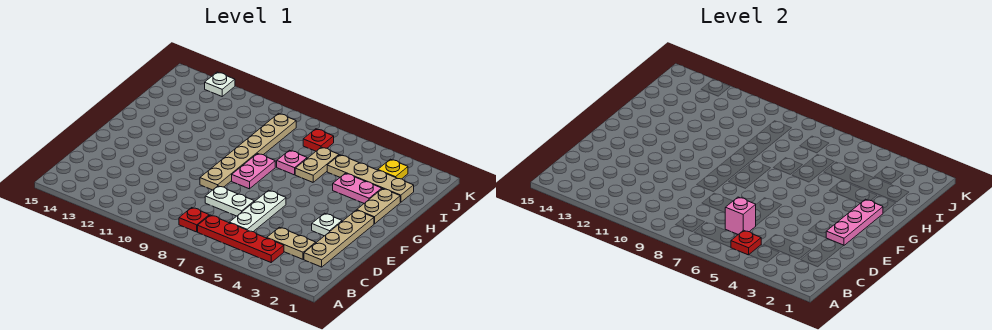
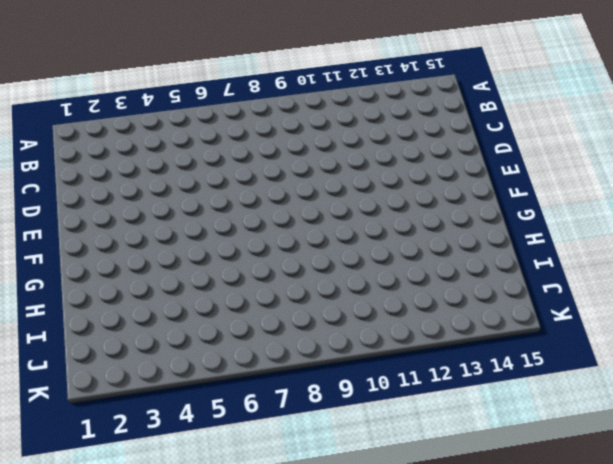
none -> red 1x4 plate [198,215,284,262]
none -> red 1x1 plate [179,208,209,232]
none -> tan 1x4 plate [304,210,374,267]

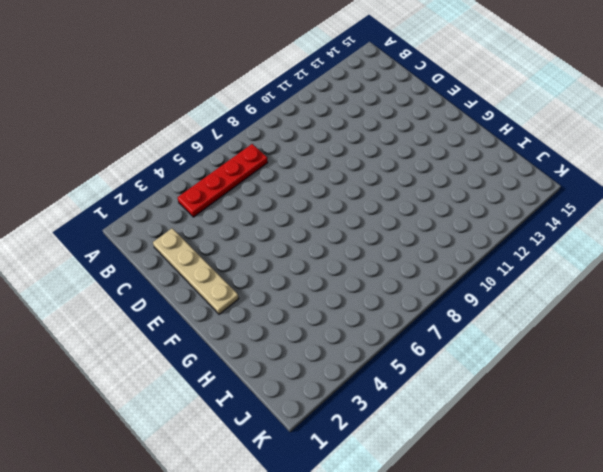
none -> red 1x1 plate [179,208,209,232]
none -> tan 1x2 plate [267,227,316,259]
none -> white 1x3 plate [229,190,286,232]

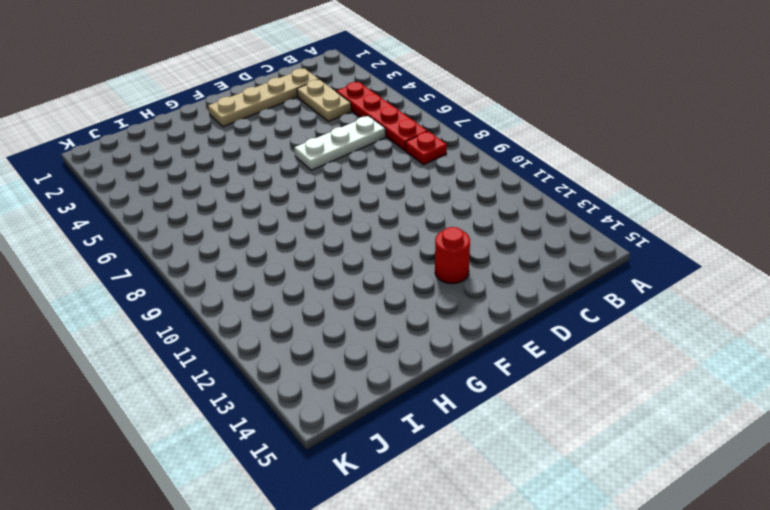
red 1x1 round brick [435,227,470,284] -> none
none -> white 1x2 plate [205,186,254,216]
none -> white 1x1 plate [312,213,342,236]
none -> tan 1x6 plate [200,113,296,190]

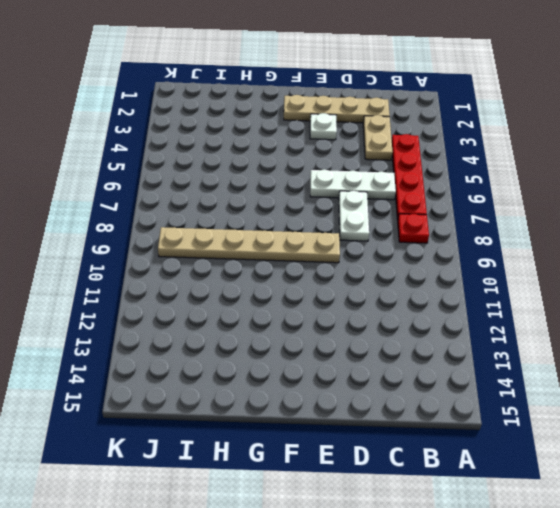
none -> pink 1x2 plate [232,154,275,189]
none -> tan 1x2 plate [357,189,400,224]
none -> pink 1x2 plate [333,173,382,203]

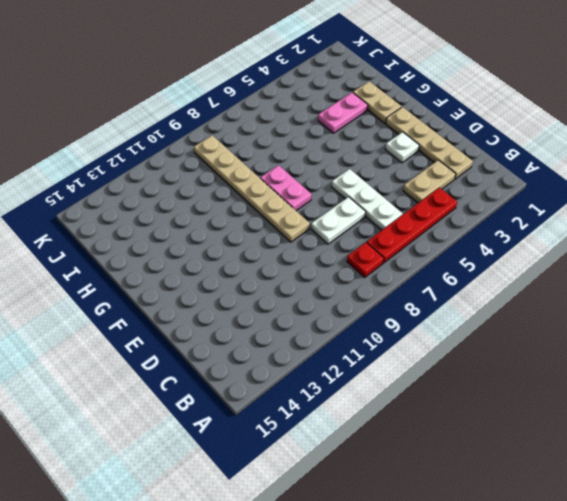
none -> tan 1x2 plate [295,147,339,182]
none -> pink 1x1 plate [277,150,307,175]
none -> tan 1x4 plate [327,155,414,202]

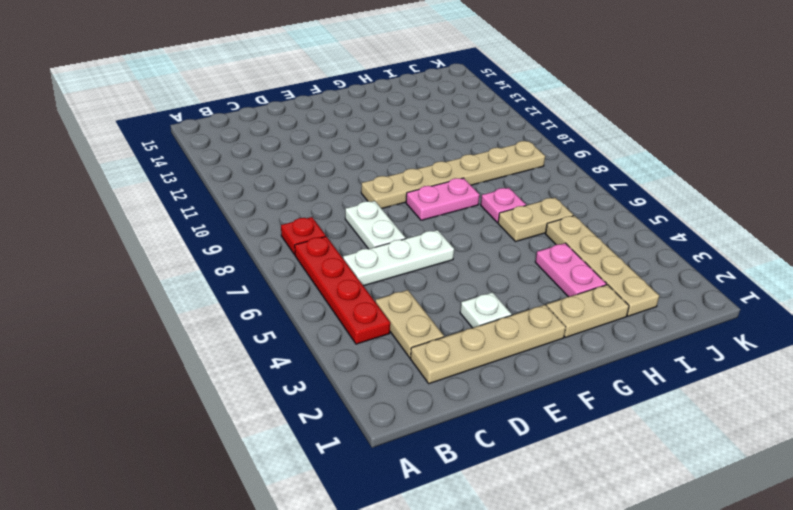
none -> yellow 1x1 plate [378,159,408,179]
none -> red 1x1 plate [303,129,334,151]
none -> white 1x1 plate [205,72,235,96]

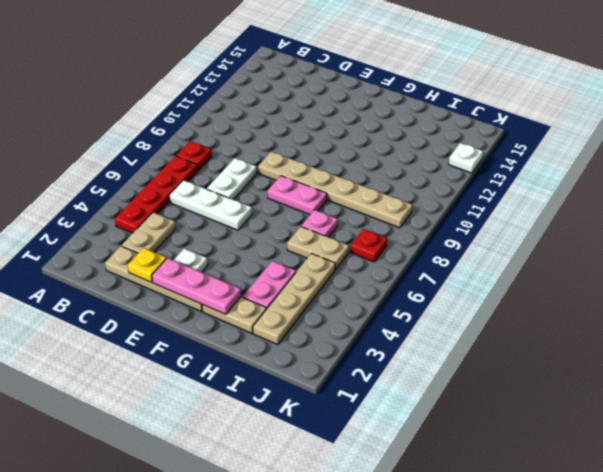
yellow 1x1 plate [128,248,166,282] -> yellow 1x1 plate moved to [378,159,408,179]
none -> red 1x1 plate [731,230,761,255]
none -> pink 1x1 brick [725,197,756,234]

